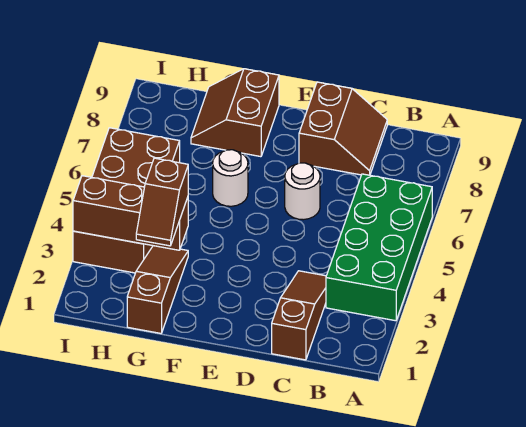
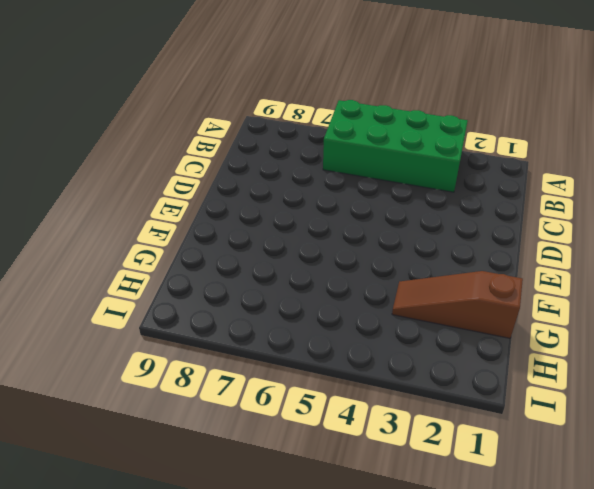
none -> brown 1x3 slope [272,271,326,360]
none -> brown 2x2 slope [299,82,387,175]

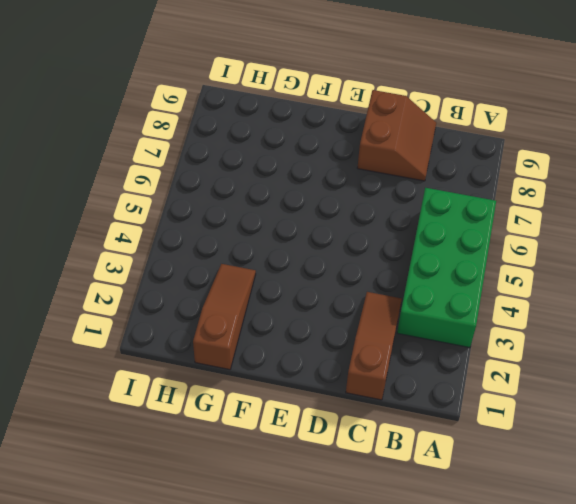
none -> white 1x1 round brick [285,163,320,220]
none -> white 1x1 round brick [213,150,248,206]

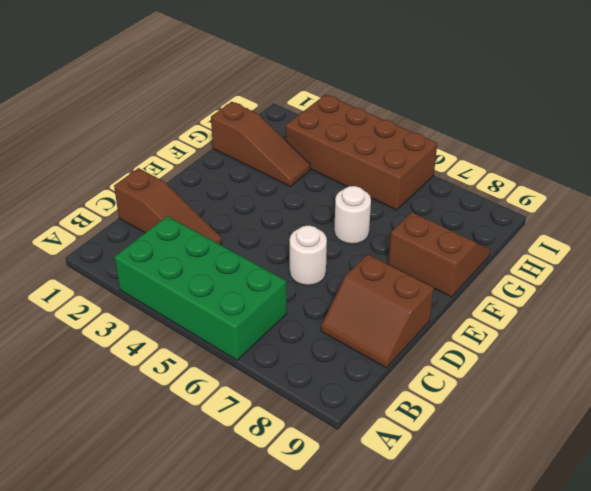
none -> brown 1x3 brick [73,176,188,250]
none -> brown 1x2 slope [136,158,188,246]

